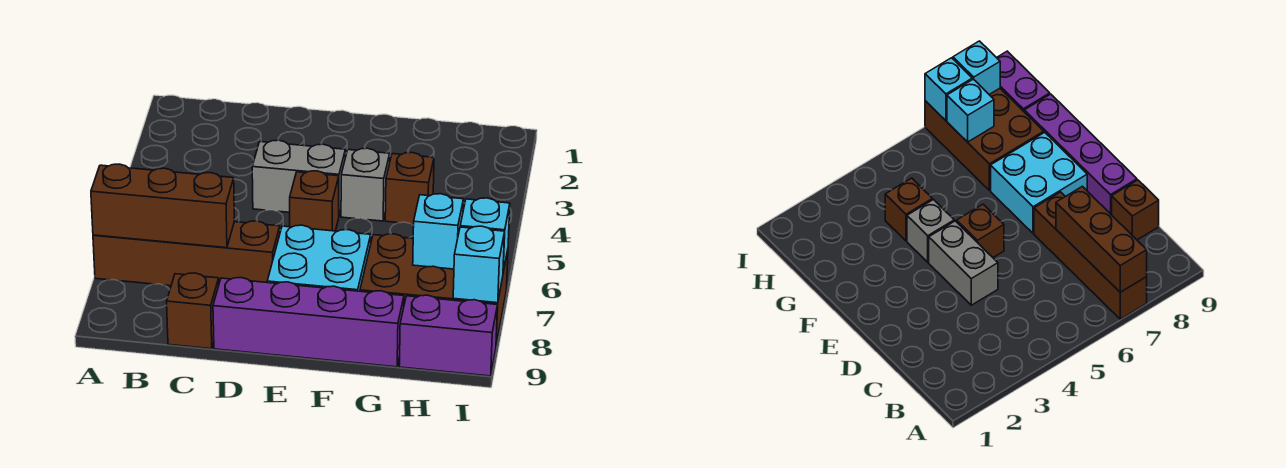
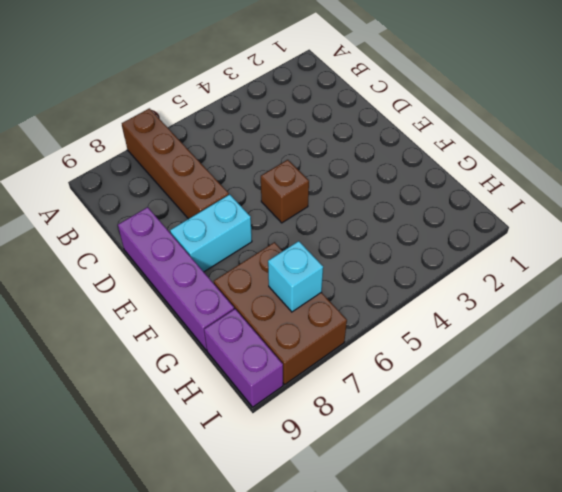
cyan 1x2 brick [170,194,252,272] -> cyan 2x2 brick [267,225,371,291]
none -> brown 1x1 brick [167,273,219,349]
none -> grey 1x2 brick [252,140,345,215]
none -> grey 1x1 brick [341,148,390,221]

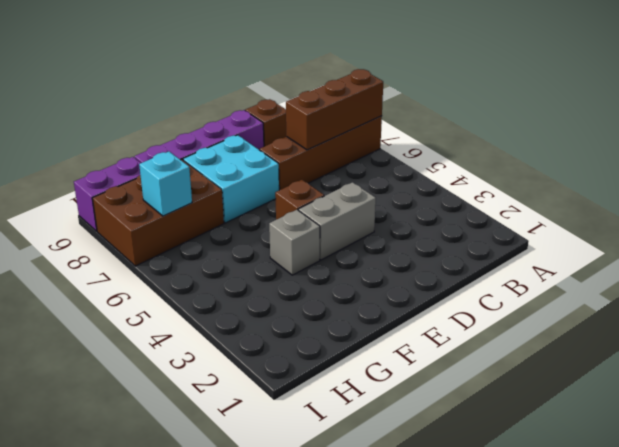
none -> brown 1x1 brick [385,152,434,224]
none -> cyan 1x1 brick [460,198,510,272]
none -> cyan 1x1 brick [453,226,505,303]

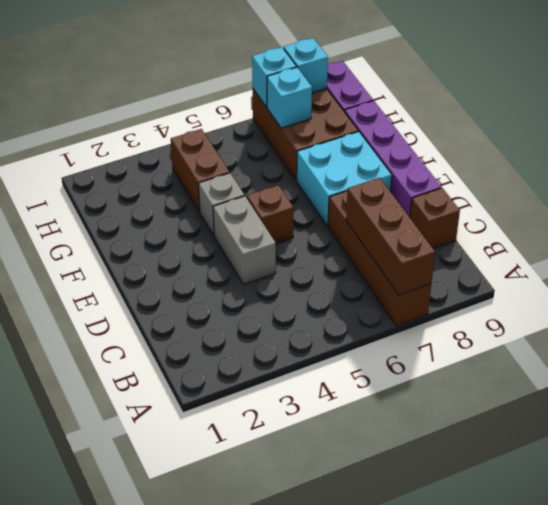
brown 1x2 brick [171,129,230,212] -> brown 1x1 brick [385,152,434,224]

